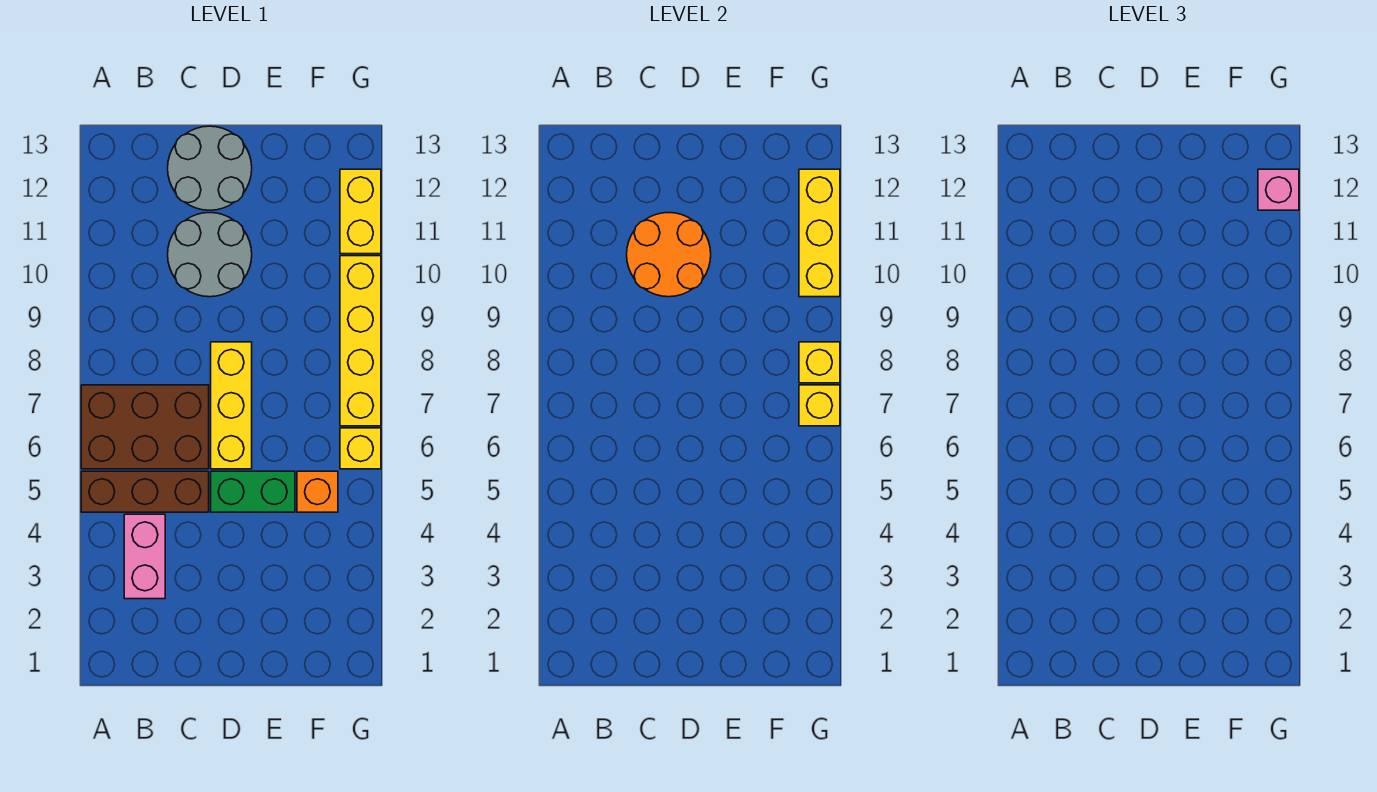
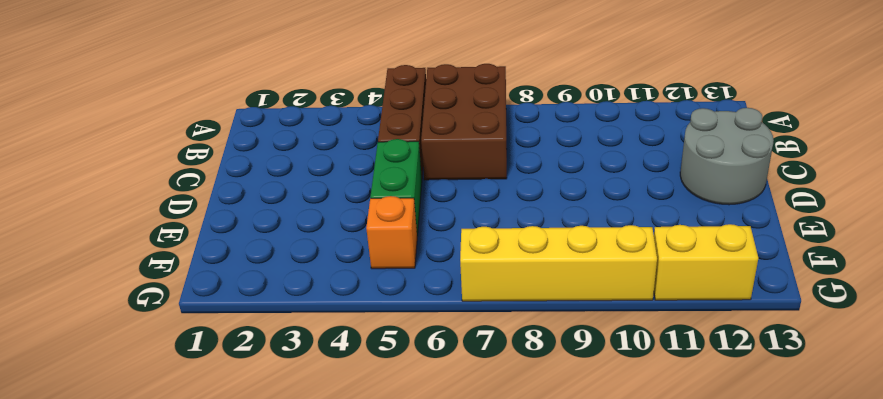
none -> pink 1x2 brick [124,514,165,599]
none -> grey 2x2 round brick [168,213,252,297]
none -> yellow 1x3 brick [211,342,252,469]

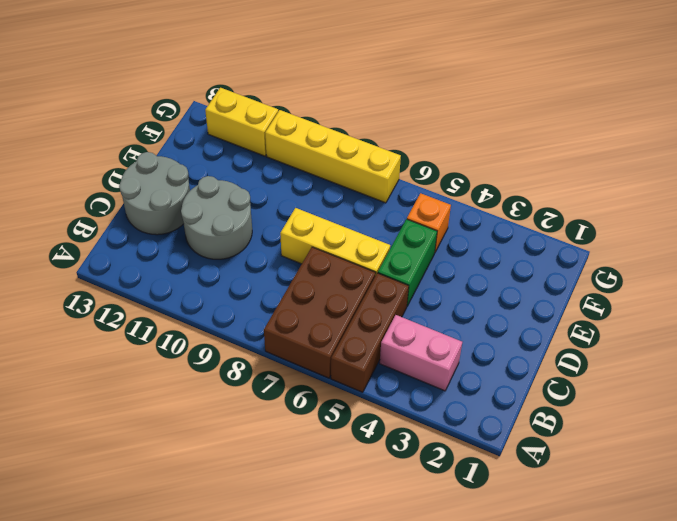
none -> yellow 1x1 brick [340,428,381,469]
none -> orange 2x2 round brick [627,213,711,297]
none -> yellow 1x1 brick [799,385,840,426]

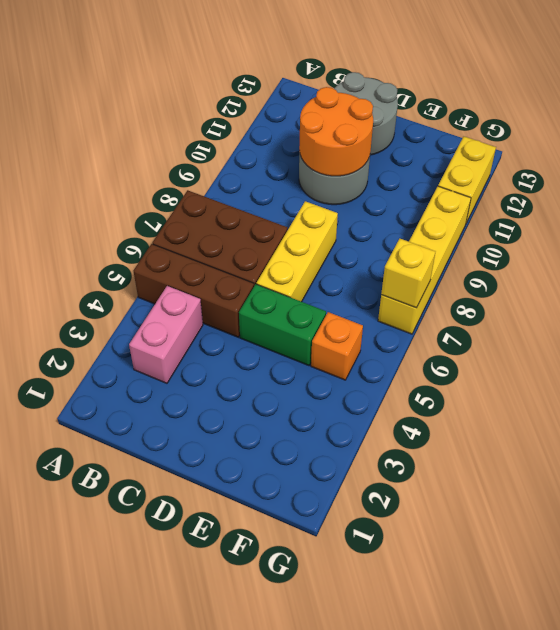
none -> yellow 1x1 brick [340,428,381,469]
none -> yellow 1x1 brick [799,342,840,383]
none -> yellow 1x3 brick [799,169,840,297]

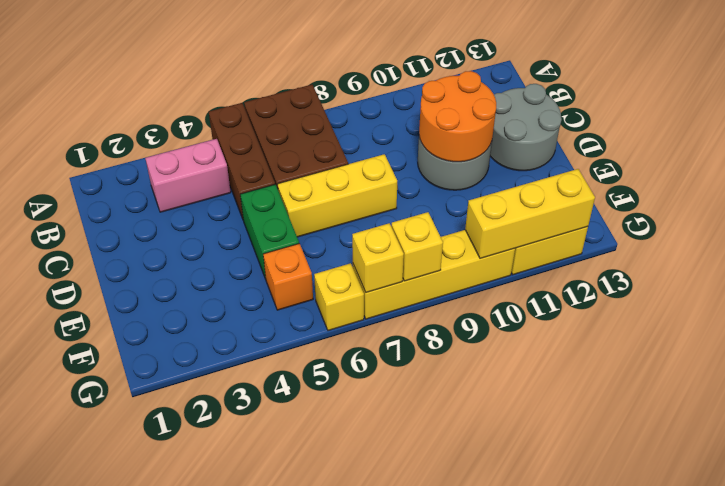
none -> pink 1x1 brick [1258,169,1299,210]

